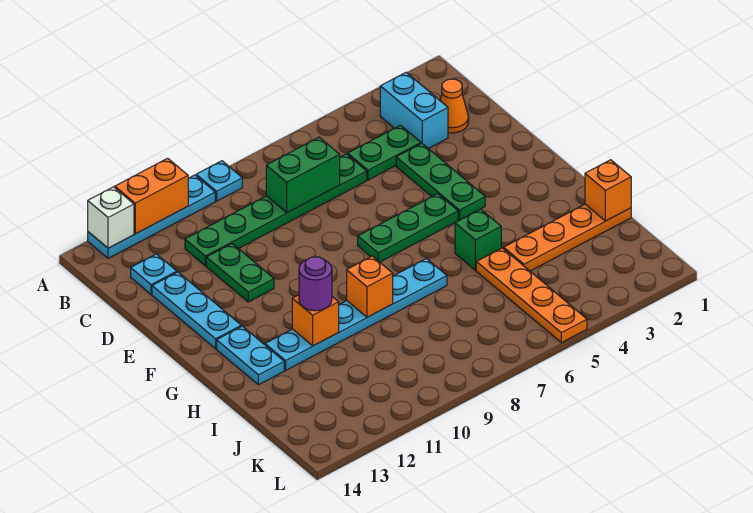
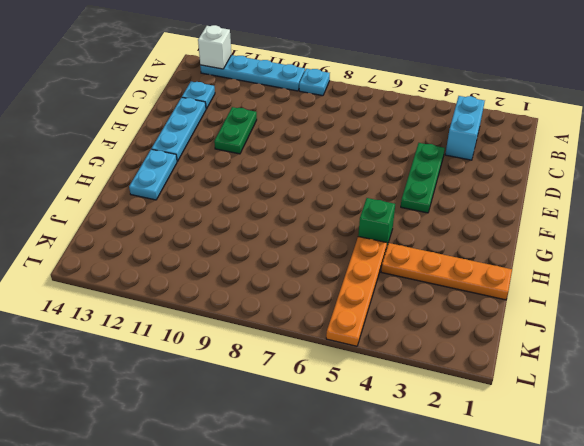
none -> orange 1x1 cone [440,79,469,133]
none -> green 1x2 plate [348,125,421,180]
none -> green 1x6 plate [185,154,367,266]

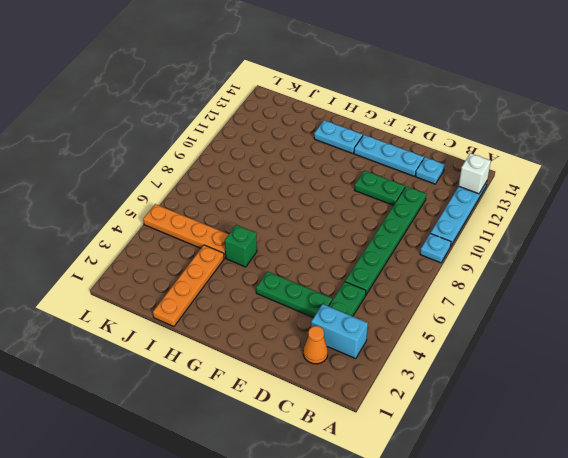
none -> green 1x3 plate [358,194,458,262]
none -> cyan 1x6 plate [265,259,447,370]
none -> orange 1x2 brick [115,158,188,234]

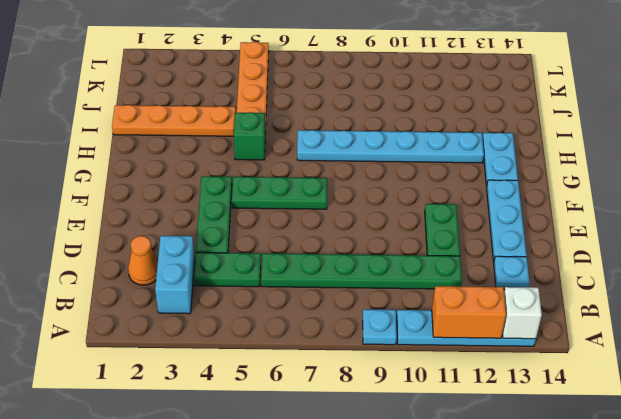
none -> green 1x2 brick [266,137,340,213]
none -> orange 1x1 brick [347,256,393,317]
none -> orange 1x1 brick [292,295,339,346]

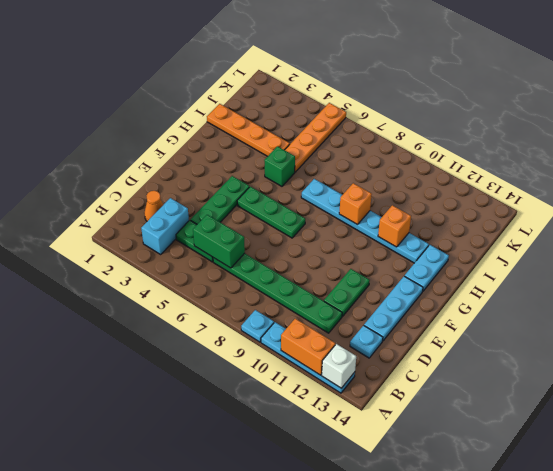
green 1x2 brick [193,215,245,268] -> green 1x2 brick moved to [266,137,340,213]
none -> orange 1x1 brick [585,160,631,221]
none -> purple 1x1 round brick [299,257,332,311]

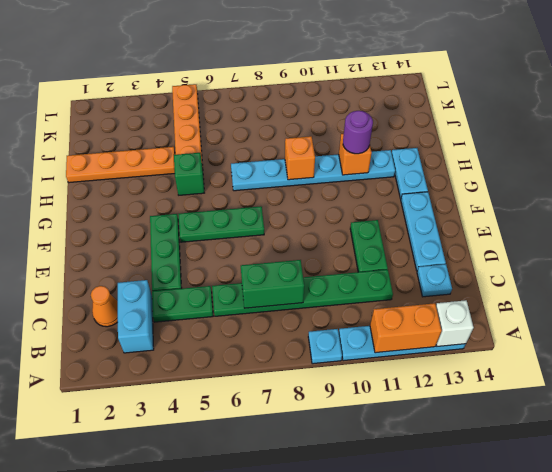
none -> orange 1x1 brick [585,160,631,221]

